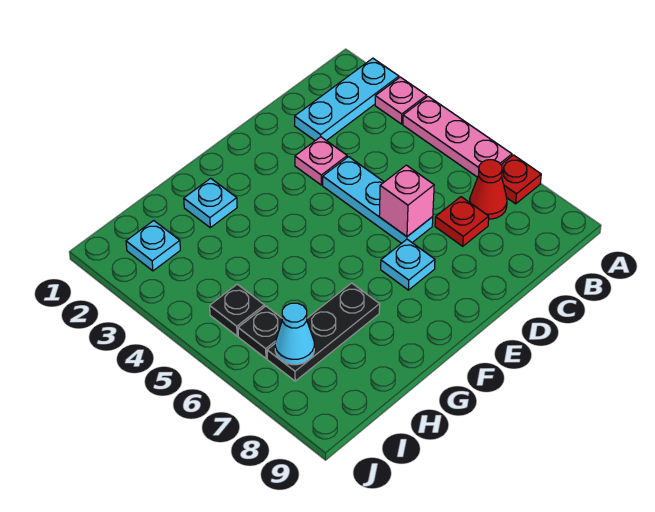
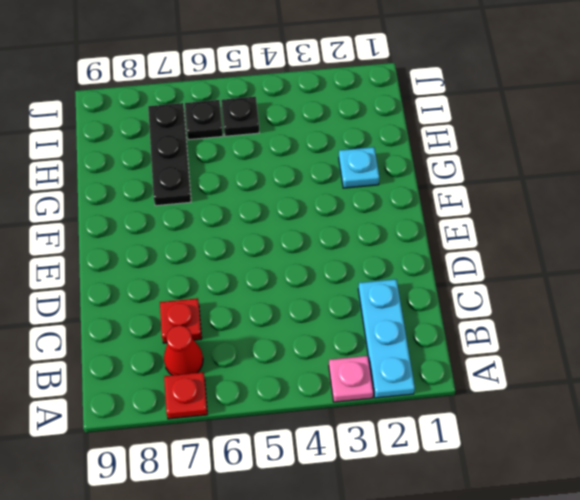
none -> pink 1x3 plate [403,96,512,177]
none -> pink 1x1 plate [295,137,347,185]
none -> cyan 1x3 plate [323,157,433,243]

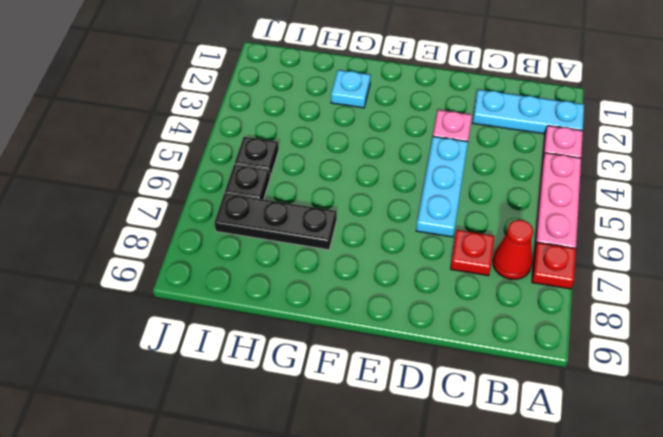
none -> cyan 1x1 plate [381,239,435,290]
none -> cyan 1x1 plate [126,221,180,271]
none -> pink 1x1 brick [379,165,434,236]

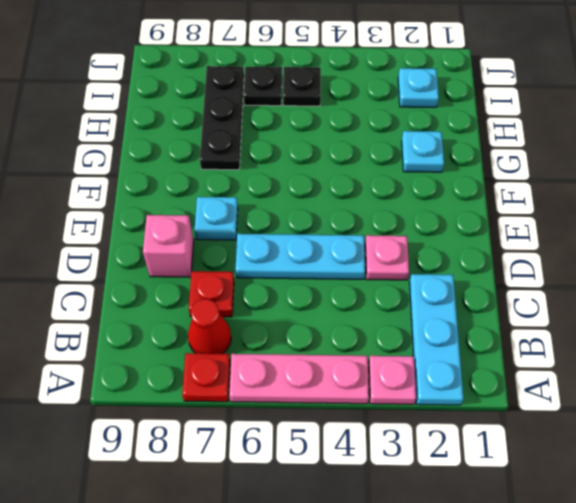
pink 1x1 brick [143,215,194,277] -> pink 1x1 brick moved to [379,165,434,236]
none -> cyan 1x1 cone [275,303,314,365]

